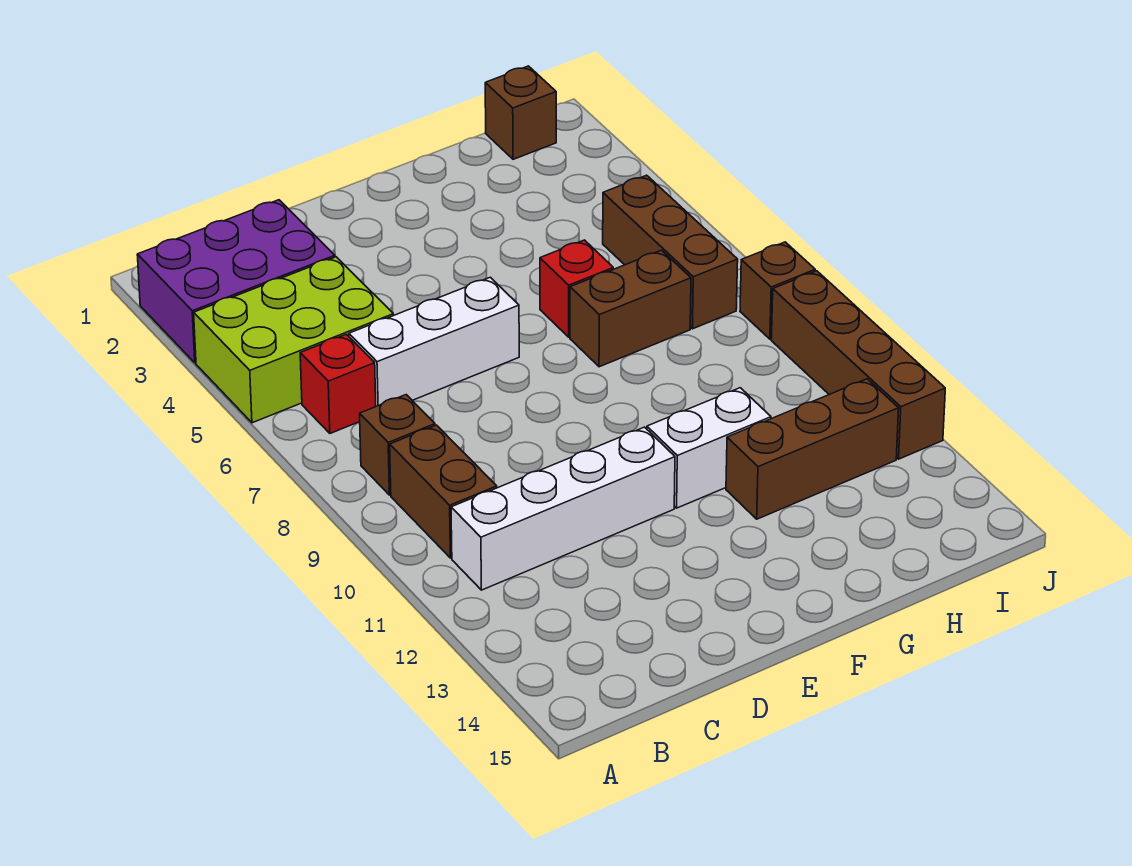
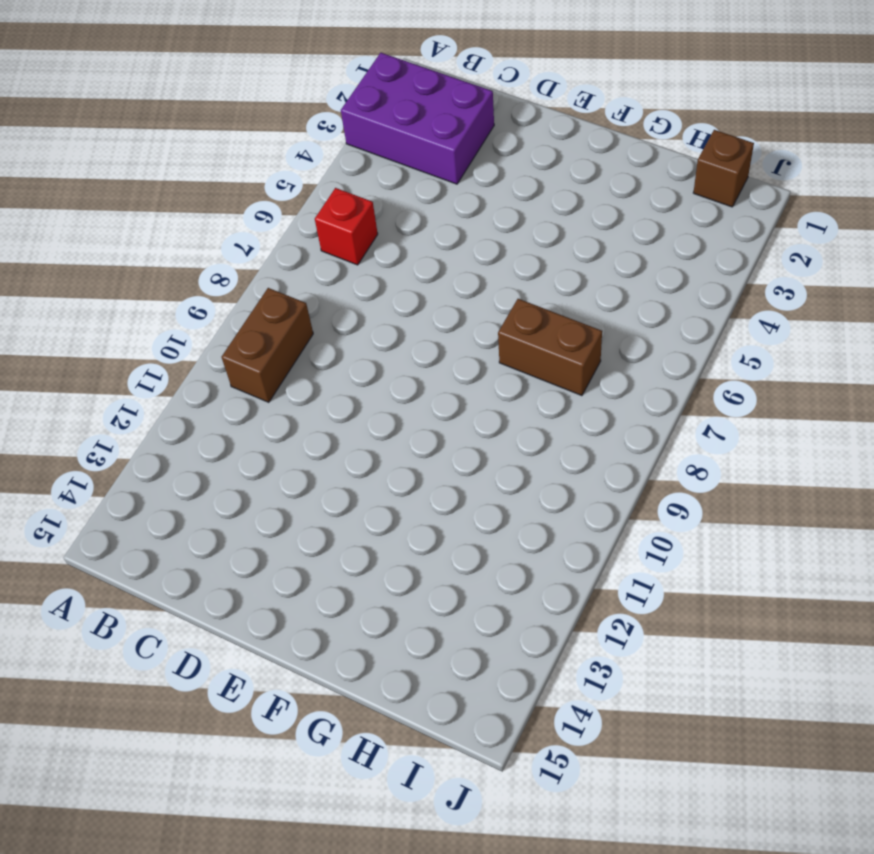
none -> lime 2x3 brick [194,257,393,423]
none -> brown 1x1 brick [360,395,435,495]
none -> white 1x4 brick [451,427,675,590]

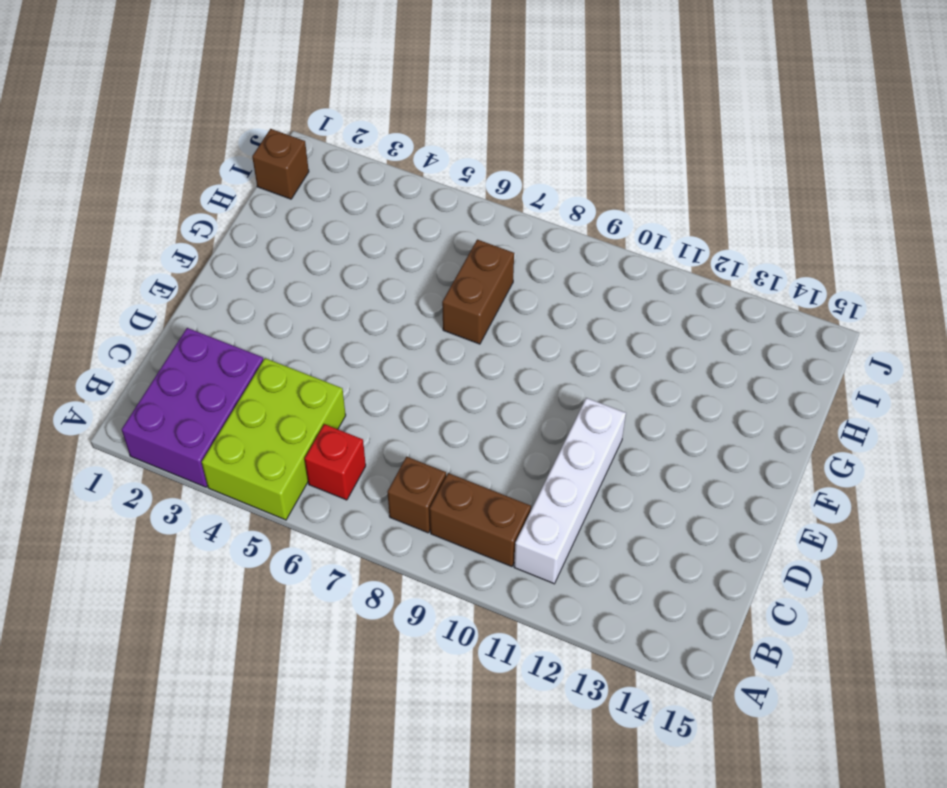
none -> white 1x3 brick [349,277,519,406]
none -> white 1x2 brick [647,388,771,508]
none -> red 1x1 brick [540,240,613,337]

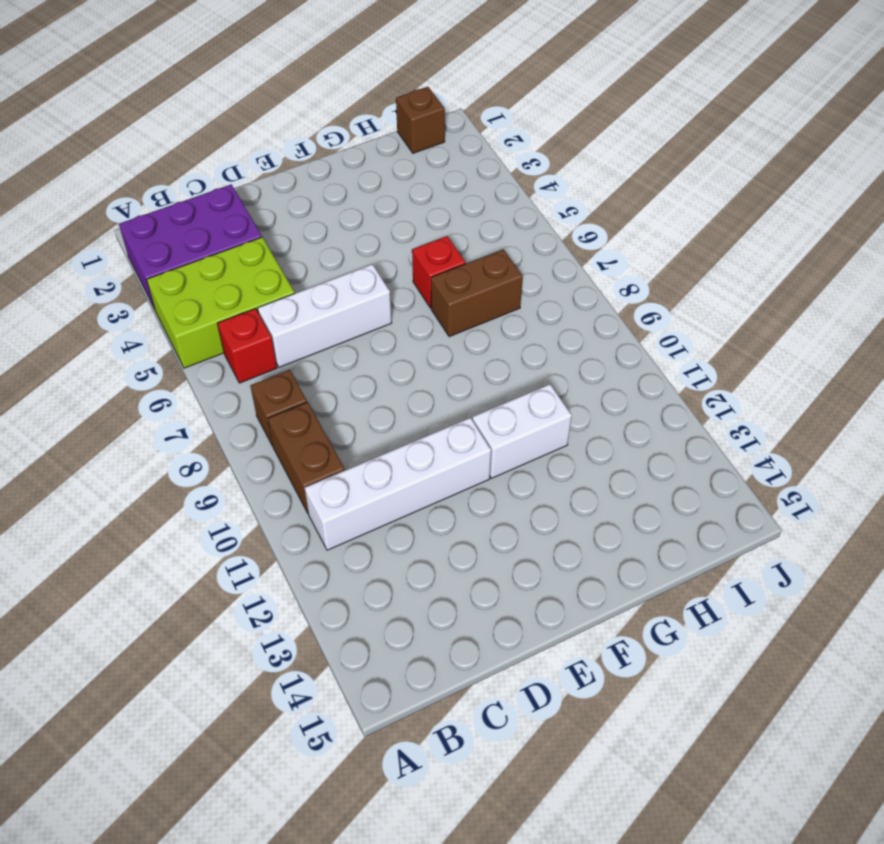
none -> brown 1x3 brick [726,379,899,519]
none -> brown 1x3 brick [603,175,738,329]
none -> brown 1x1 brick [740,242,815,339]

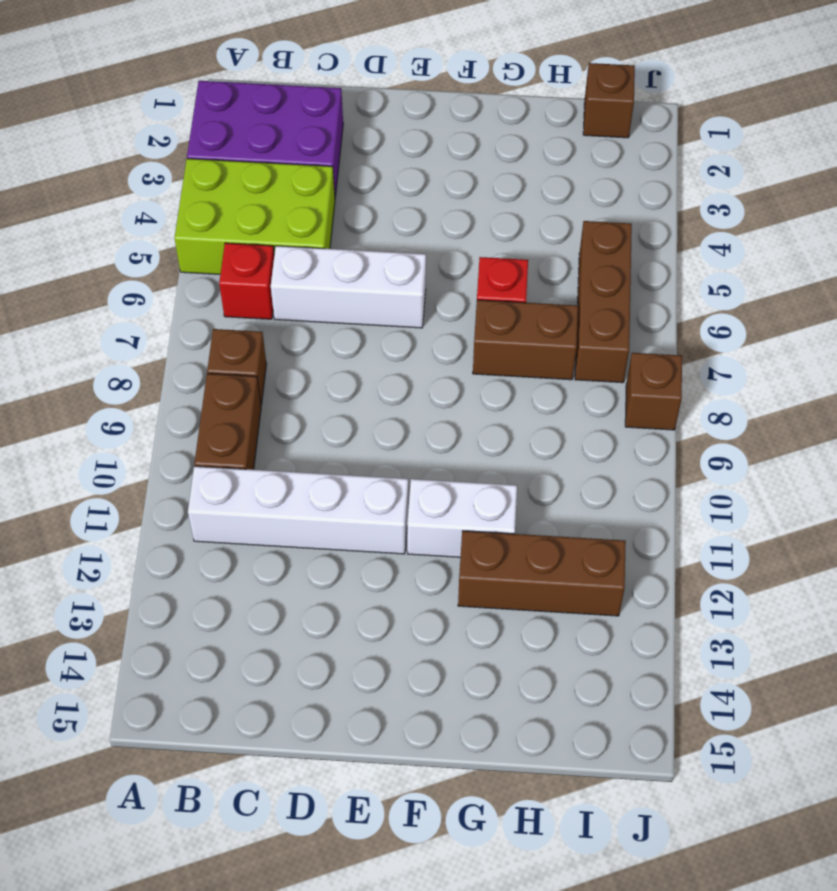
none -> brown 1x4 brick [771,271,945,459]

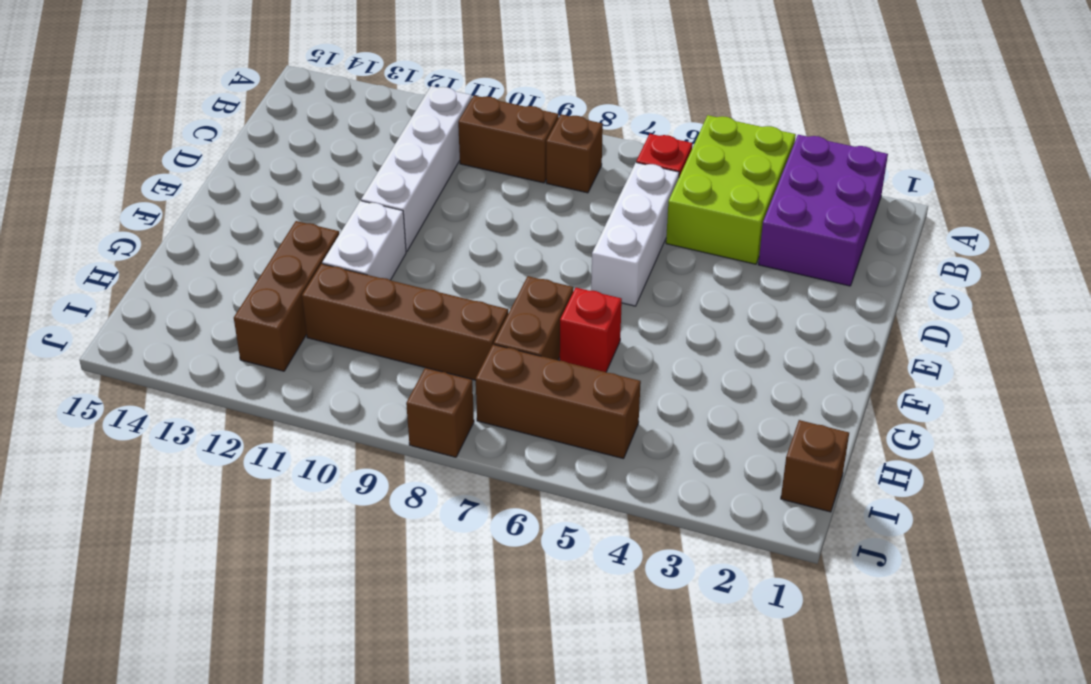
brown 1x4 brick [302,264,508,380] -> brown 1x4 brick moved to [771,271,945,459]

